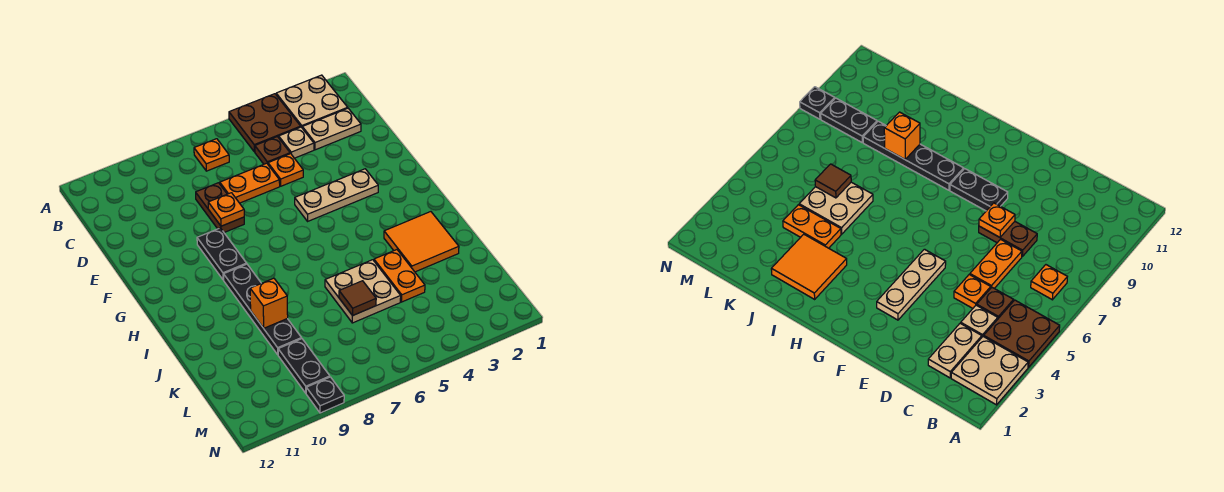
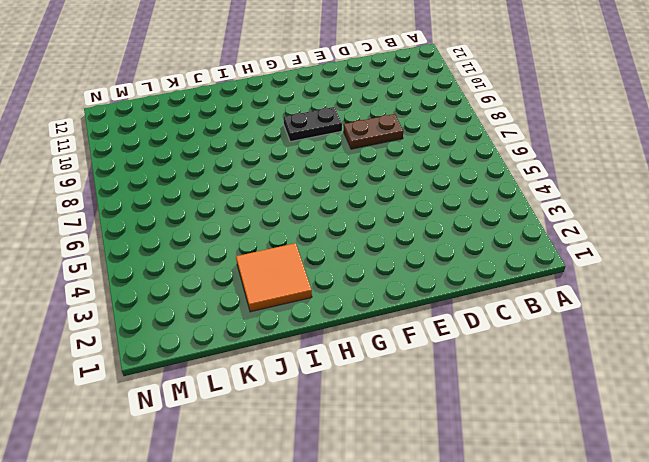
none -> tan 2x2 plate [276,75,348,127]
none -> brown 2x2 plate [229,94,301,152]
none -> orange 1x1 plate [194,139,229,171]

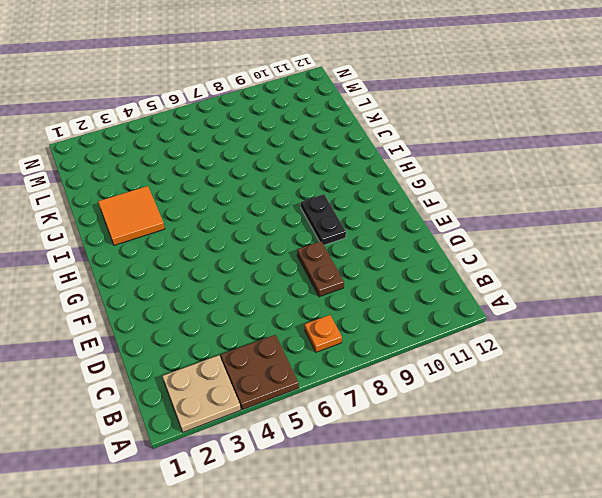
none -> tan 1x2 plate [302,108,361,150]
none -> tan 1x1 plate [279,127,314,158]
none -> brown 1x1 plate [255,137,290,164]

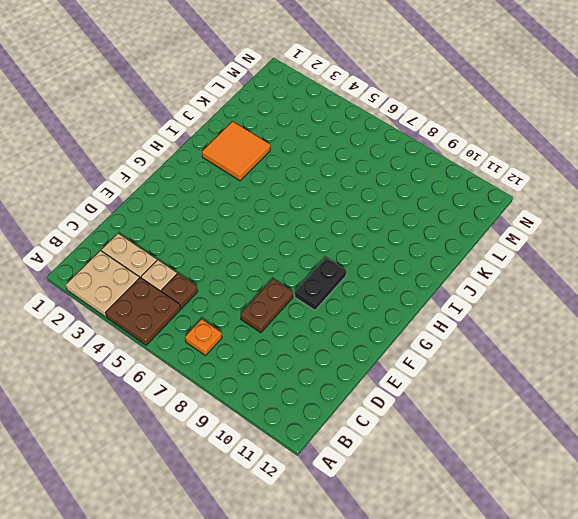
none -> orange 1x1 plate [268,154,303,186]
none -> orange 1x2 plate [220,163,280,203]
none -> tan 1x3 plate [295,169,378,221]

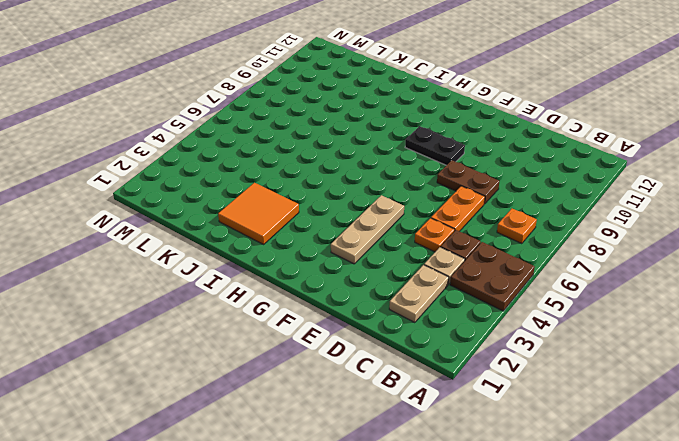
none -> tan 2x2 plate [276,75,348,127]
none -> black 1x4 plate [224,264,301,355]
none -> orange 1x2 plate [374,250,425,302]

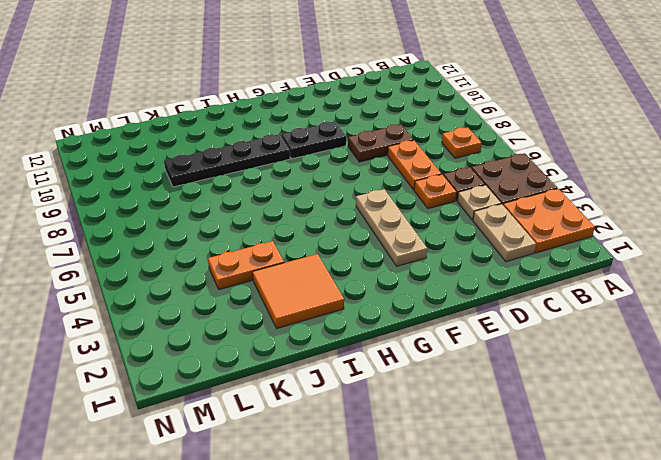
orange 2x2 plate [503,189,595,253] -> tan 2x2 plate [276,75,348,127]
none -> tan 2x2 plate [325,260,401,323]
none -> black 1x2 plate [278,339,330,393]
none -> black 1x1 plate [306,377,344,413]

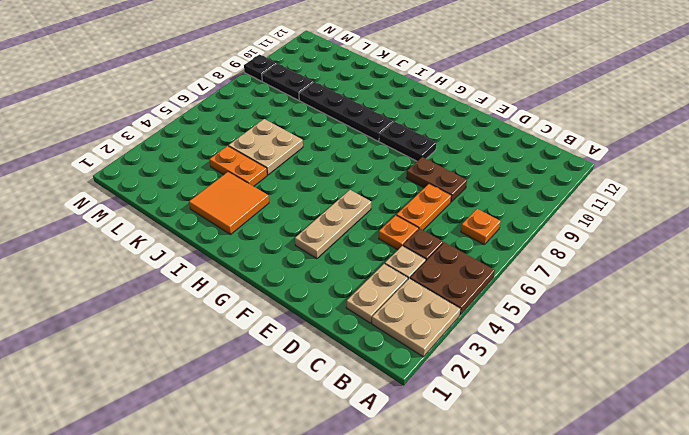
none -> orange 1x1 plate [208,193,244,226]
none -> orange 1x1 brick [250,278,288,328]
none -> brown 1x1 tile [339,281,376,316]

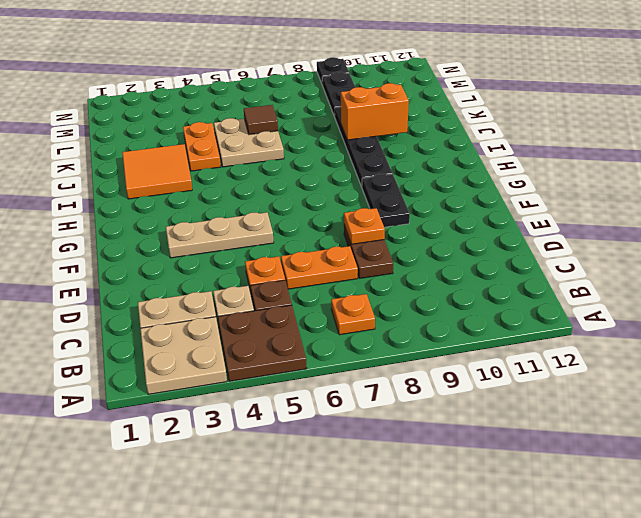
orange 1x2 brick [341,83,409,140] -> orange 1x1 brick [250,278,288,328]

